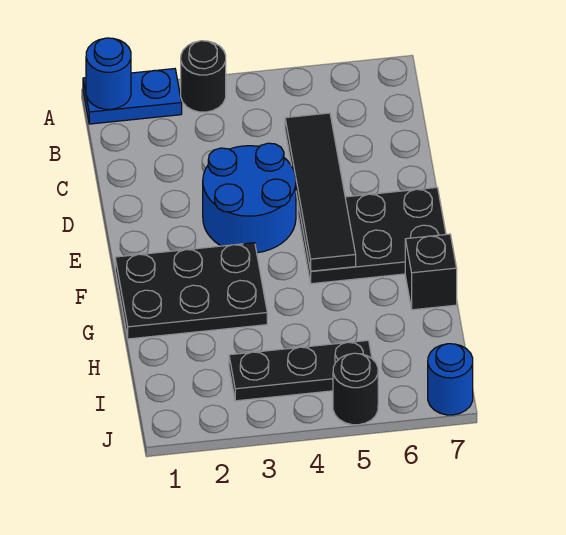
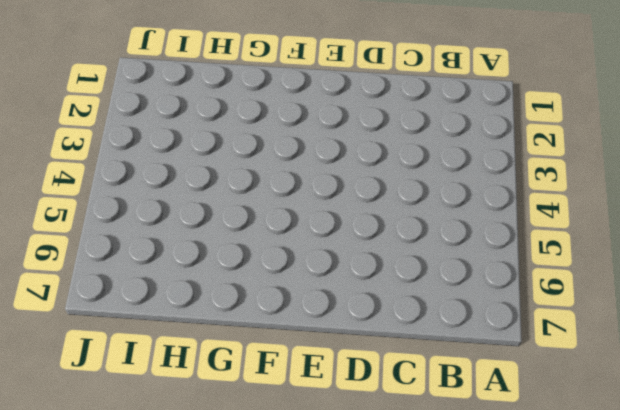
none -> blue 1x2 plate [83,69,182,124]
none -> black 1x1 round brick [181,41,226,112]

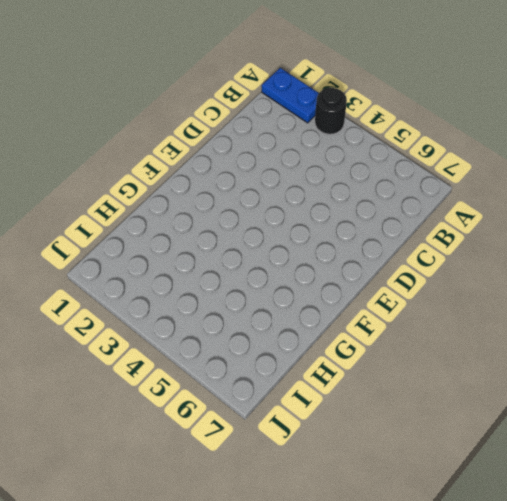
none -> blue 2x2 round brick [203,143,296,253]
none -> black 2x3 plate [298,188,446,284]

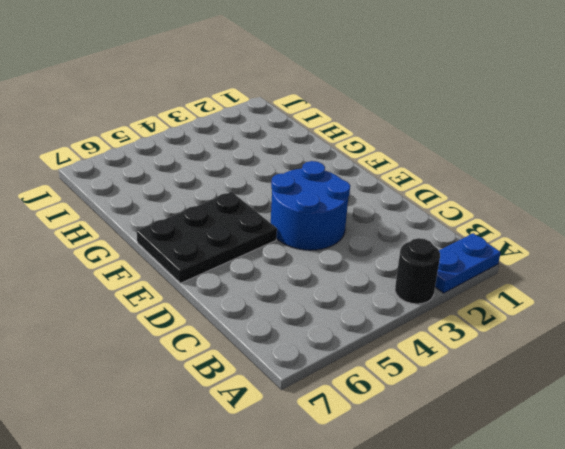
none -> black 2x3 plate [115,243,267,339]
none -> black 1x1 brick [405,234,457,310]

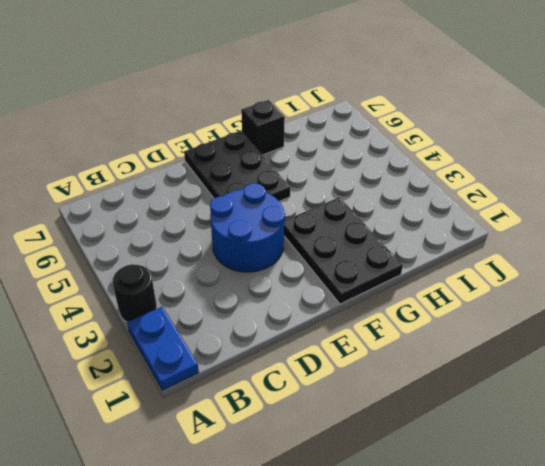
none -> black 1x3 plate [229,340,372,401]
none -> black 1x1 round brick [333,353,378,425]

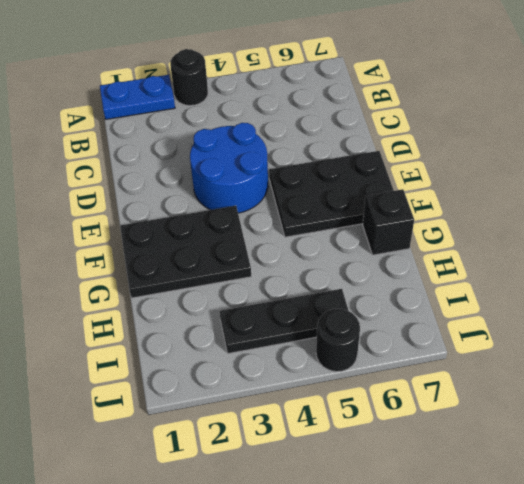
none -> blue 1x1 round brick [428,344,473,415]
none -> blue 1x1 round brick [86,38,131,109]

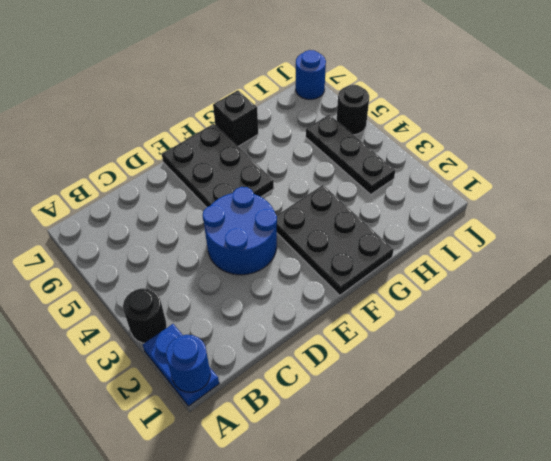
none -> black 1x4 tile [285,113,356,271]

